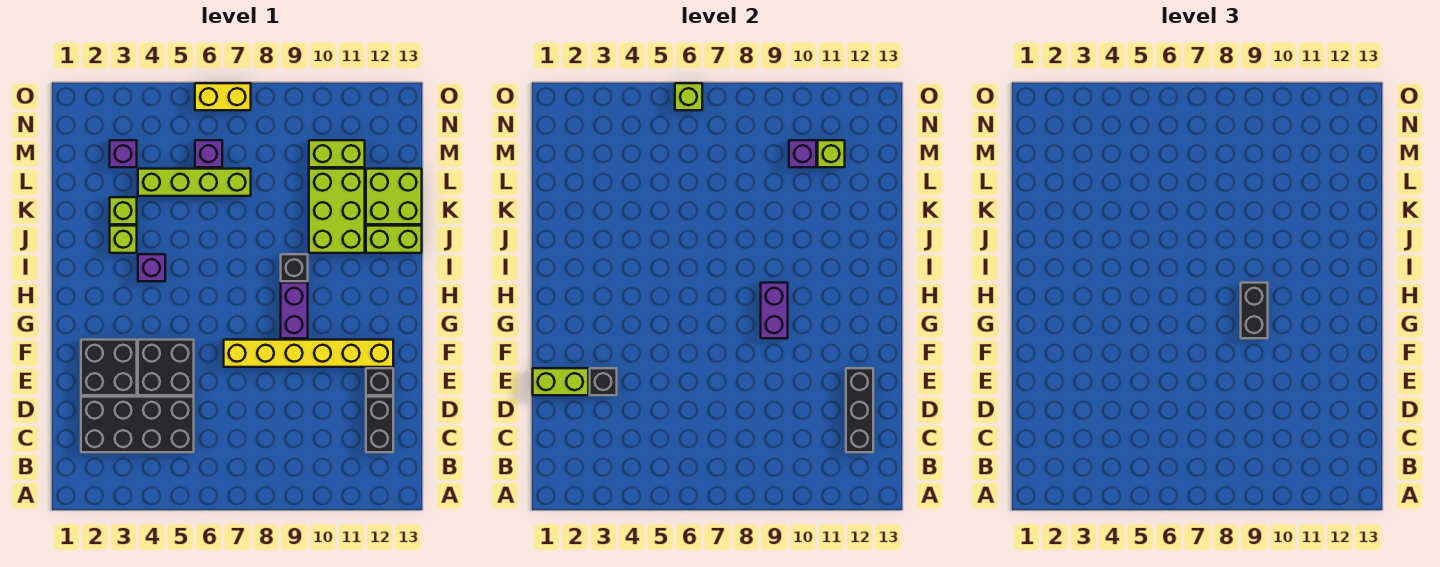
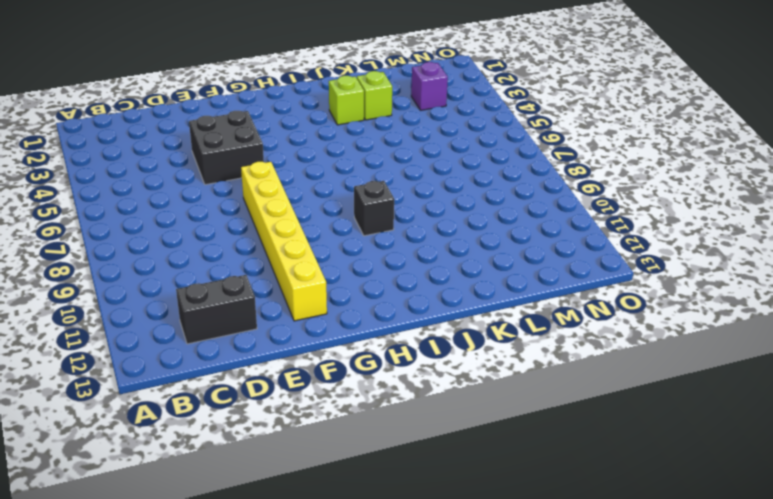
none -> black 2x4 brick [81,397,194,452]
none -> black 2x2 brick [81,340,137,395]
none -> black 1x1 brick [366,368,393,395]

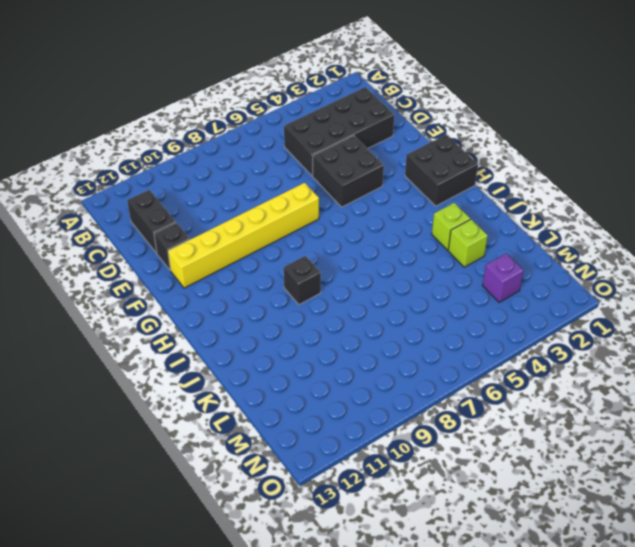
black 2x2 brick [405,135,478,206] -> black 2x2 brick moved to [81,340,137,395]
none -> purple 1x2 brick [281,283,308,338]
none -> purple 1x1 brick [138,254,165,281]
none -> lime 2x3 brick [309,169,365,253]

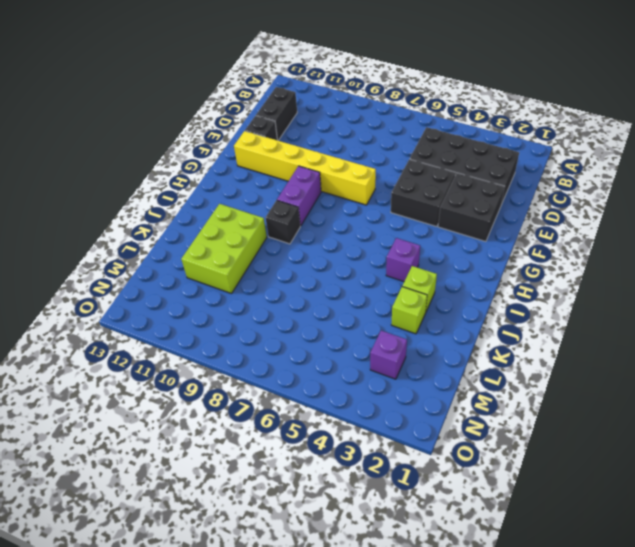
none -> lime 1x2 brick [366,226,422,253]
none -> lime 2x2 brick [366,169,422,224]
none -> lime 1x4 brick [138,169,251,196]

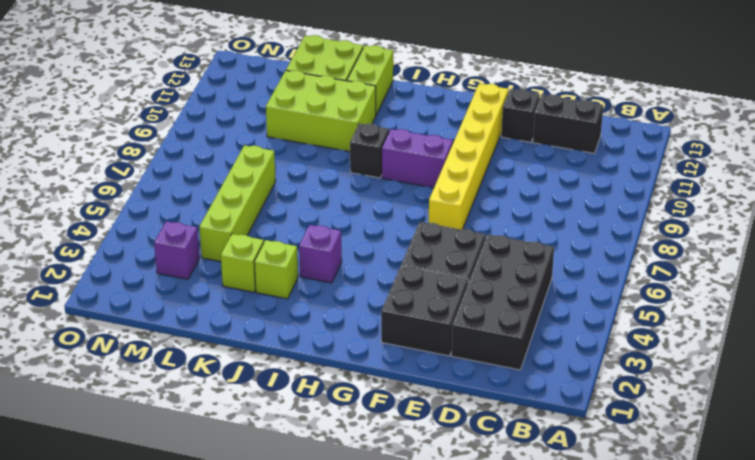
none -> purple 1x1 brick [195,140,222,167]
none -> lime 1x2 brick [309,140,365,167]
none -> yellow 1x2 brick [195,83,251,110]

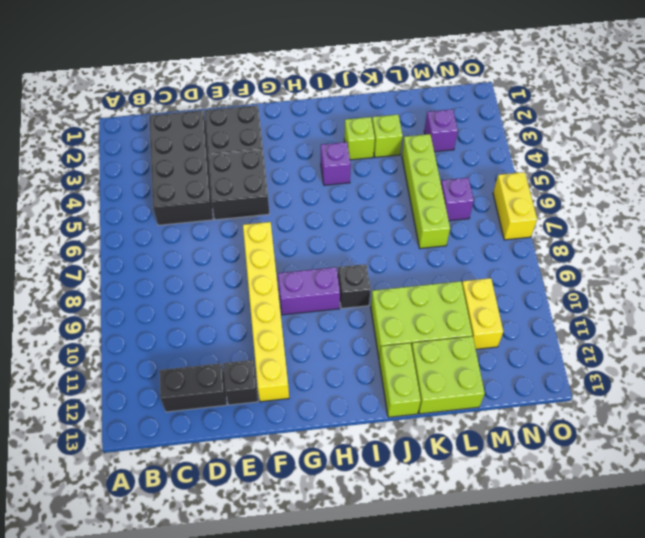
yellow 1x2 brick [462,278,503,349] -> lime 1x2 brick [309,140,365,167]
none -> black 1x3 brick [846,368,873,452]
none -> lime 1x2 brick [533,368,588,395]
none -> black 1x1 brick [590,368,617,395]

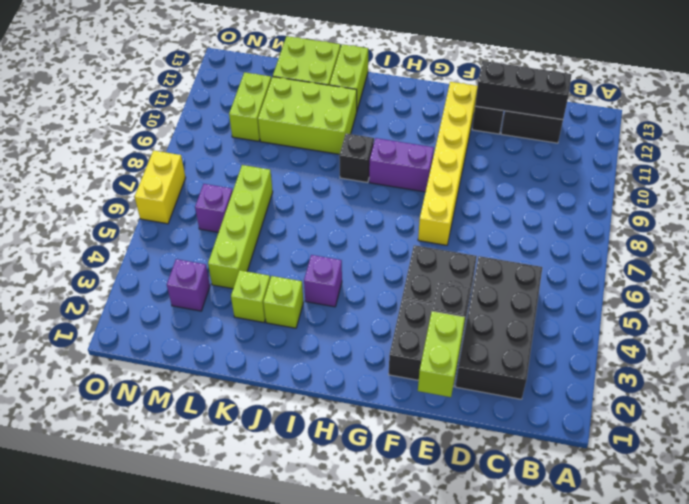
none -> purple 1x2 brick [761,283,788,338]
none -> purple 1x1 brick [789,140,816,167]
none -> lime 1x1 brick [818,140,845,167]

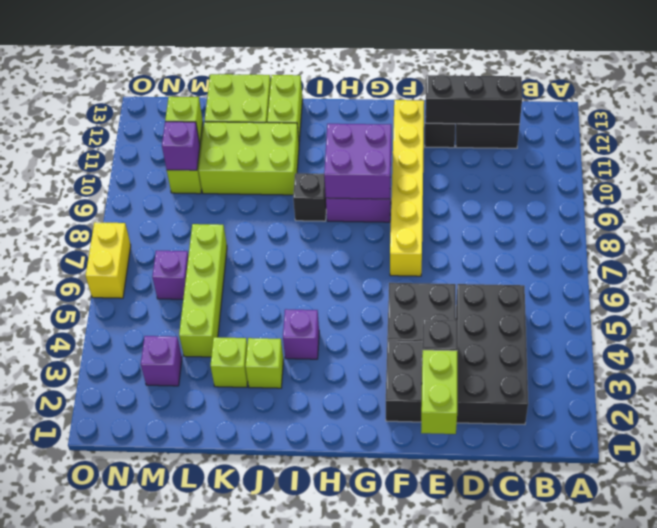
purple 2x2 brick [324,124,391,199] -> purple 1x2 brick [761,283,788,338]
none -> lime 1x1 brick [675,83,702,110]
none -> black 1x2 brick [1241,283,1268,338]

